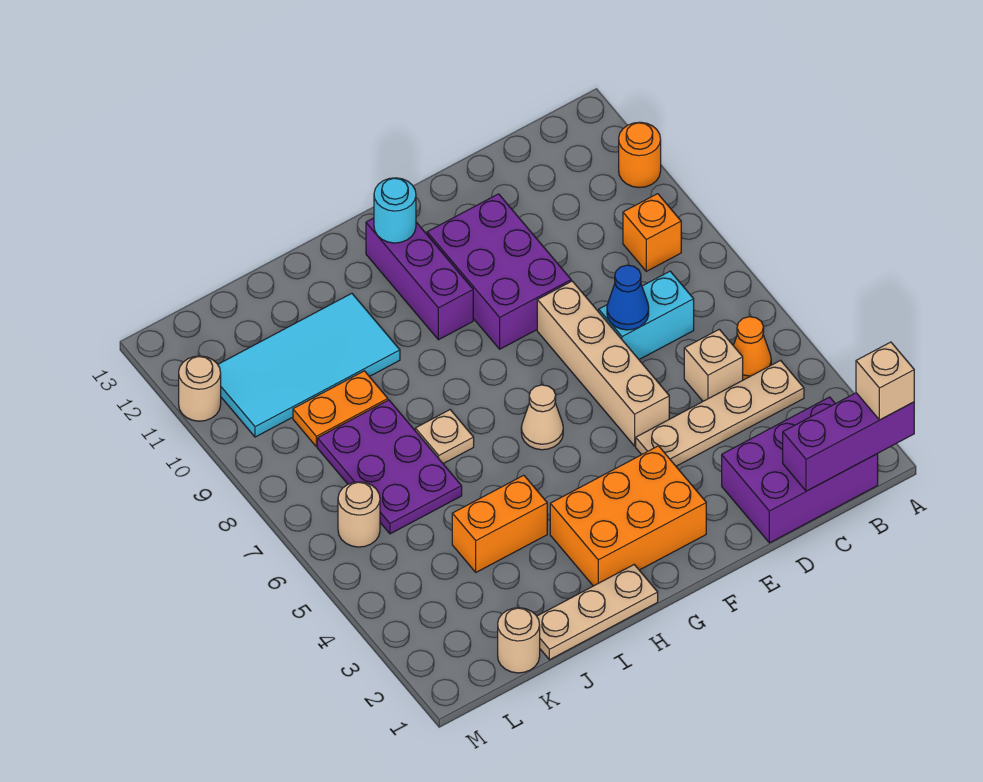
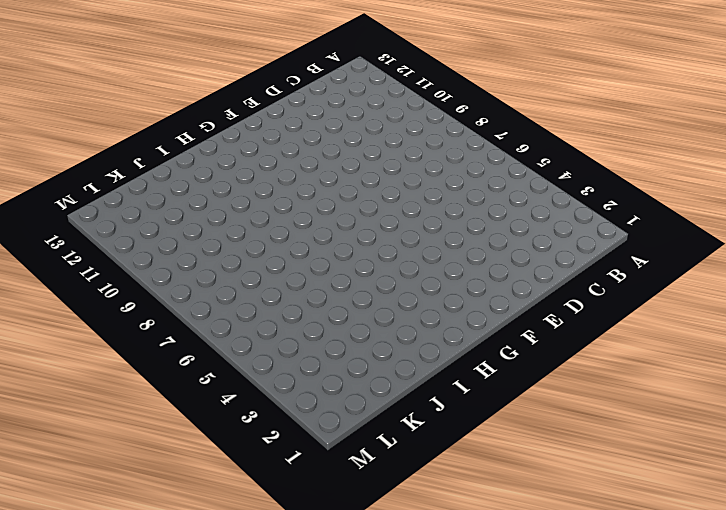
none -> orange 1x1 round brick [619,122,661,188]
none -> purple 2x3 brick [722,397,878,543]
none -> tan 1x4 plate [636,361,804,466]

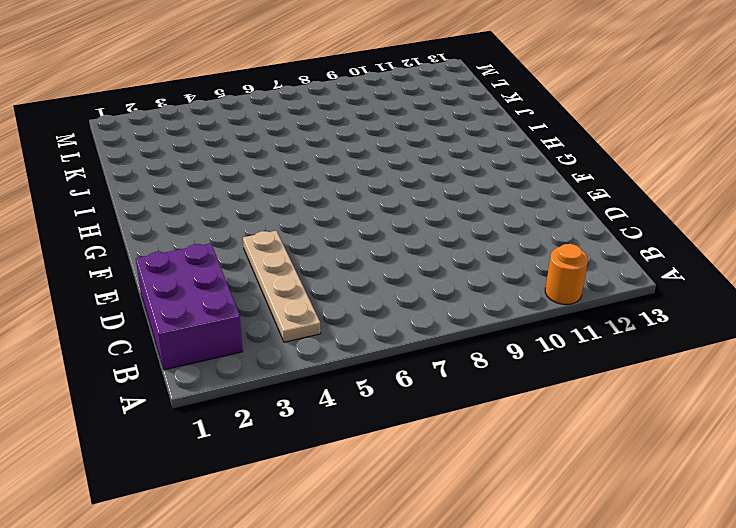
none -> orange 1x1 cone [733,317,771,380]
none -> orange 1x1 brick [623,194,681,271]
none -> tan 1x1 brick [684,329,743,401]

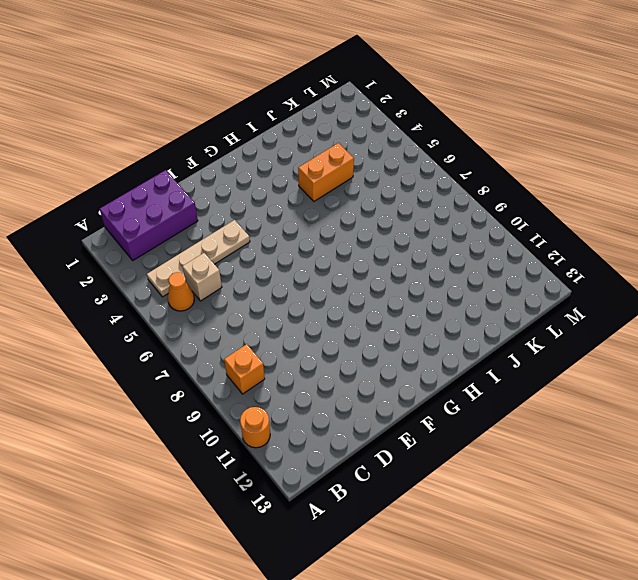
none -> cyan 1x2 brick [599,271,694,359]
none -> tan 1x4 brick [537,281,669,446]
none -> purple 2x3 brick [427,194,571,349]

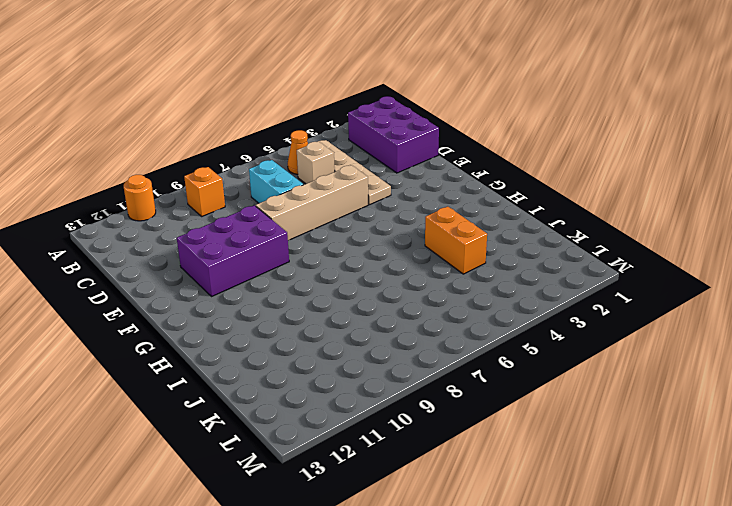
none -> orange 2x3 brick [550,446,706,586]
none -> tan 1x1 cone [521,385,563,450]
none -> purple 1x3 brick [366,218,473,340]

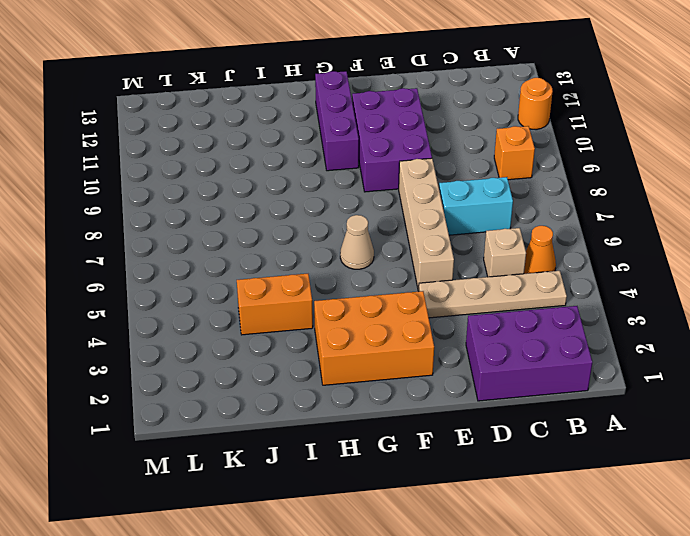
none -> tan 1x3 plate [537,565,658,660]
none -> tan 1x1 plate [415,410,474,464]
none -> cyan 2x4 tile [218,293,400,437]

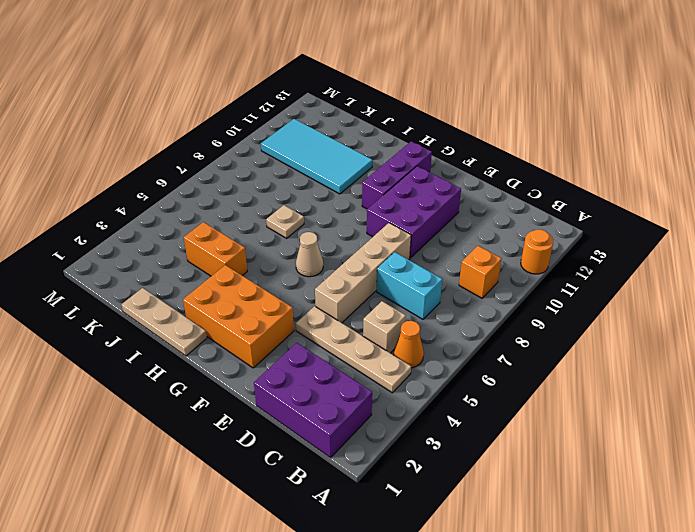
none -> purple 2x3 plate [317,400,462,534]
none -> orange 1x2 plate [293,371,388,447]
none -> tan 1x1 round brick [498,608,540,673]

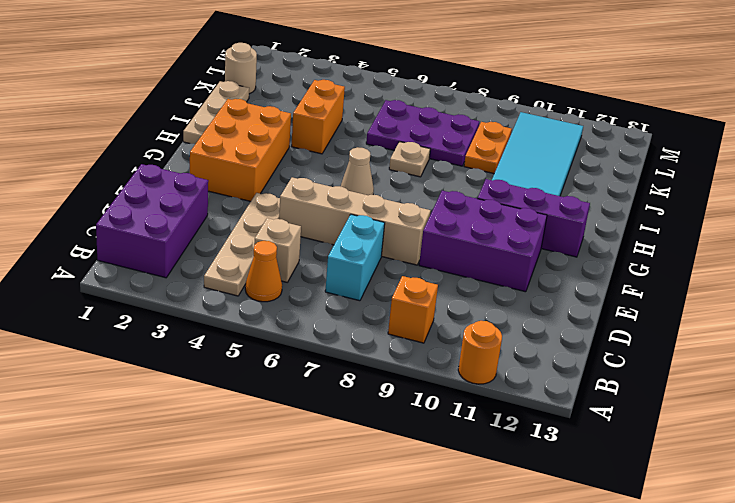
none -> tan 1x1 round brick [338,482,380,547]
none -> tan 1x1 round brick [179,356,221,421]
none -> purple 1x3 brick [783,393,914,491]

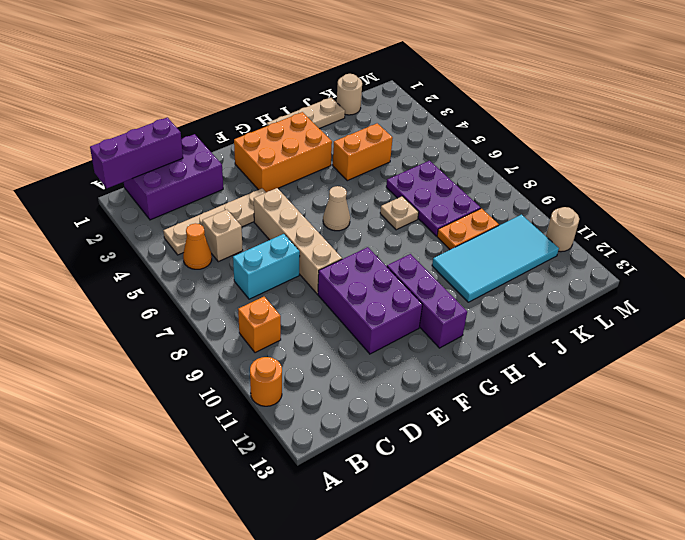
none -> tan 1x1 round brick [338,482,380,547]
none -> blue 1x1 cone [607,265,649,330]
none -> cyan 1x1 round brick [374,178,416,243]

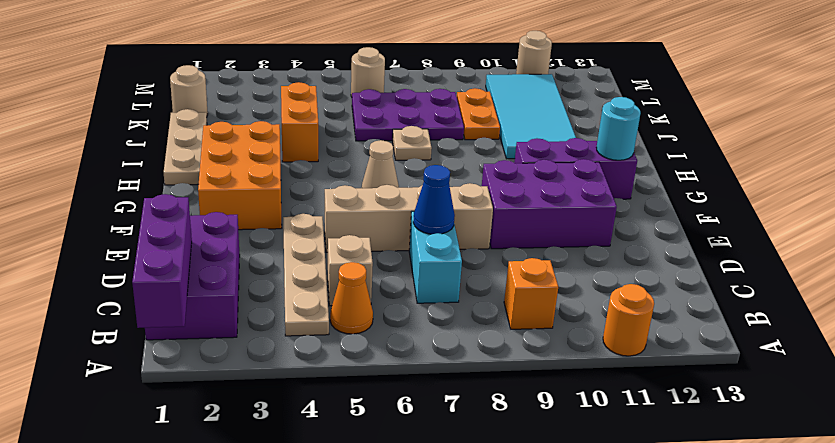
none -> tan 1x1 brick [856,342,914,420]

